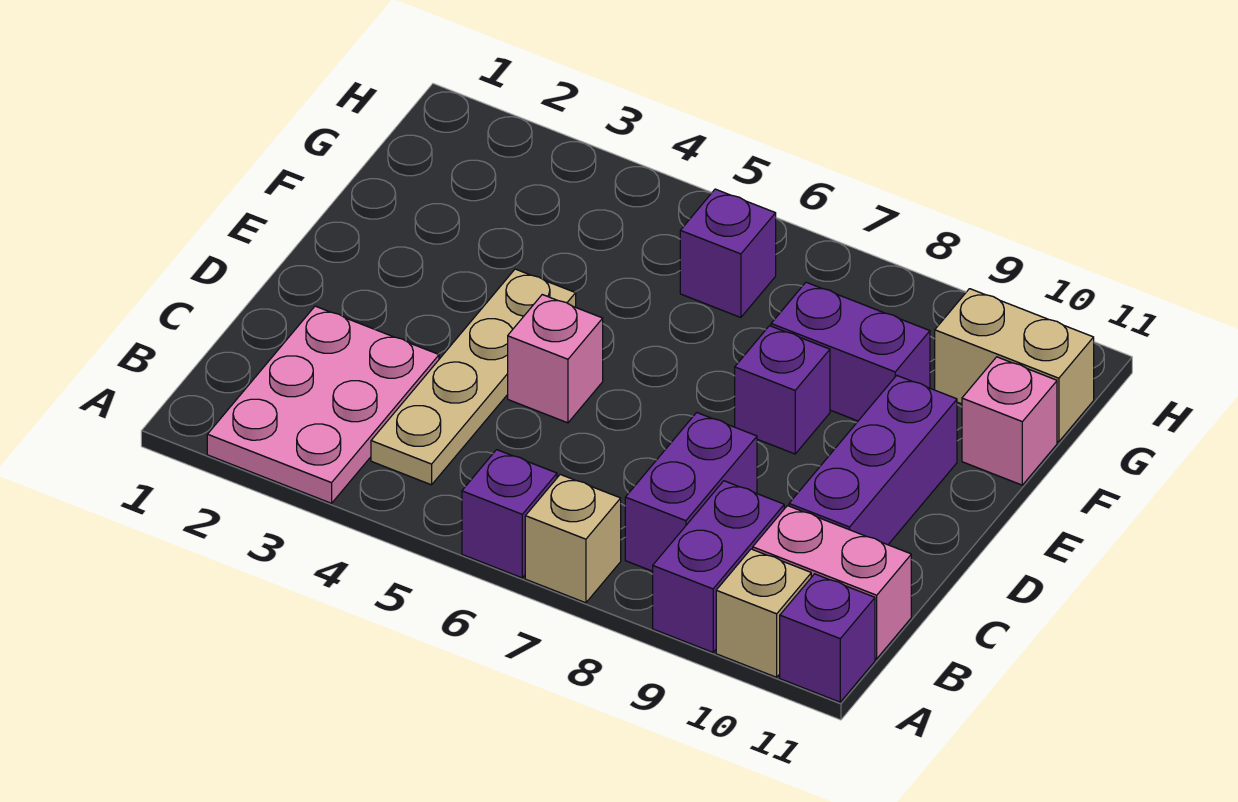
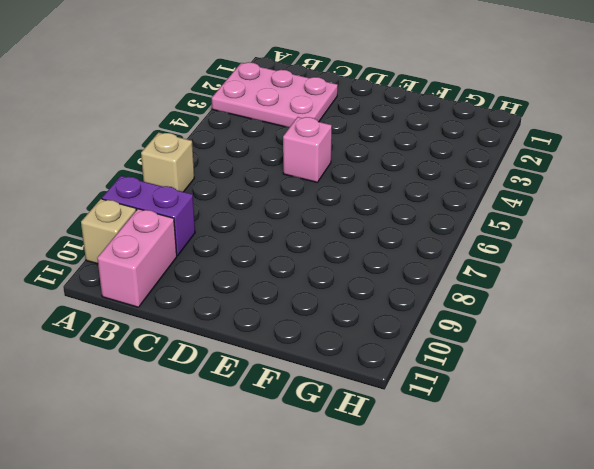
none -> purple 1x1 brick [462,450,557,578]
none -> purple 1x1 brick [780,574,875,702]
none -> tan 1x4 plate [371,269,576,485]

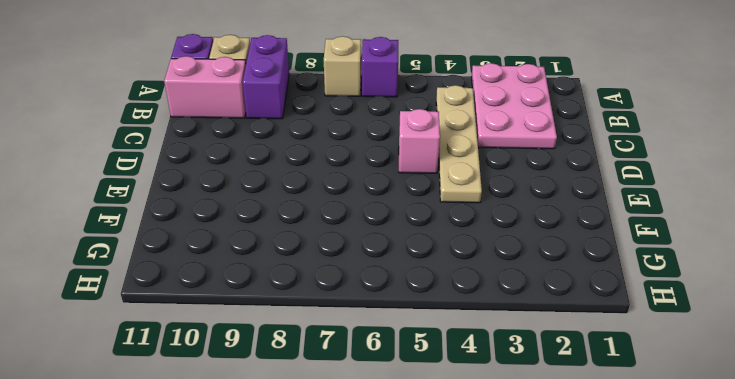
none -> purple 1x2 brick [625,413,757,571]
none -> purple 1x3 brick [789,375,957,545]
none -> purple 1x1 brick [735,326,830,454]

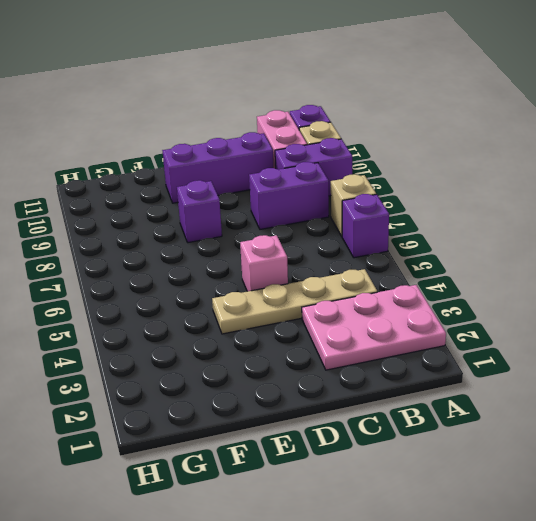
none -> purple 1x2 brick [771,282,930,421]
none -> pink 1x1 brick [962,357,1057,485]
none -> purple 1x1 brick [680,189,776,317]

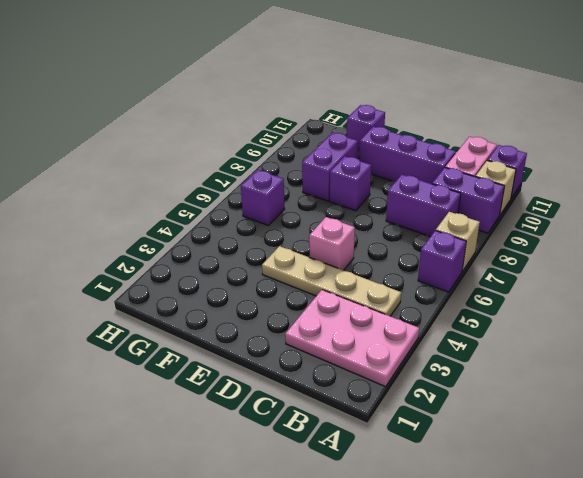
purple 1x1 brick [347,105,385,151] -> pink 1x1 brick [962,357,1057,485]
none -> tan 1x2 brick [935,289,1094,442]

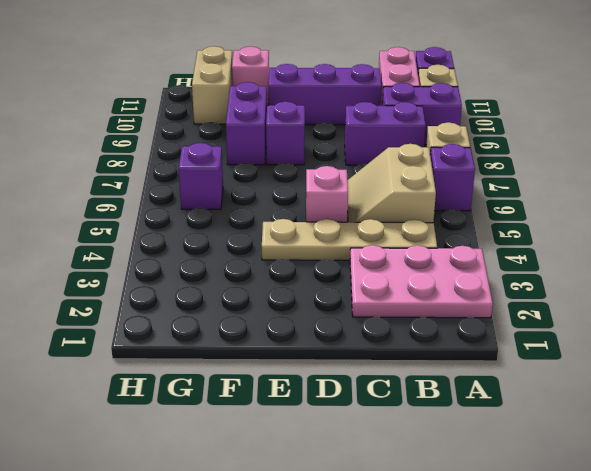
tan 2x2 slope [348,144,436,223] -> none

